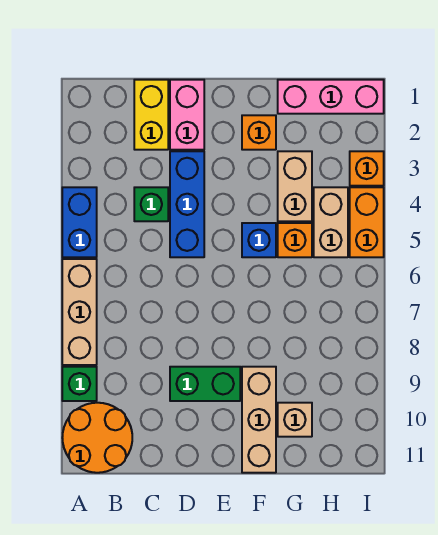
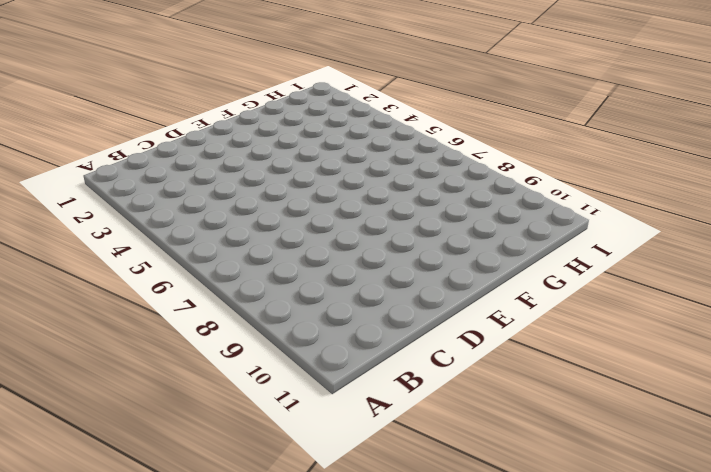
none -> blue 1x2 brick [62,187,97,257]
none -> tan 1x3 brick [62,259,97,365]
none -> green 1x1 brick [62,367,97,401]

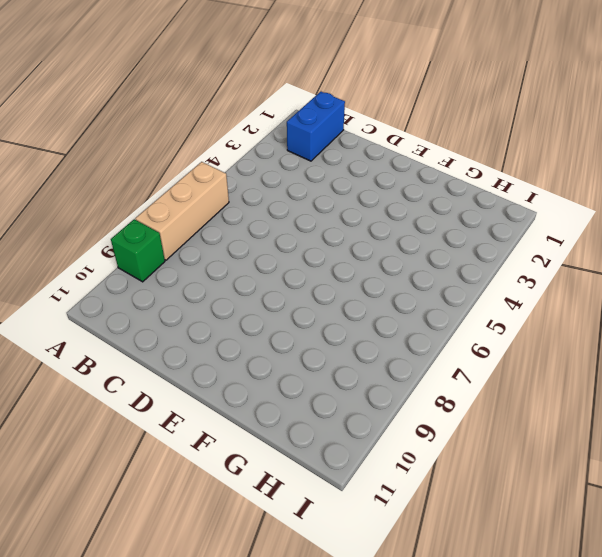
blue 1x2 brick [287,92,345,161] -> blue 1x2 brick moved to [62,187,97,257]
none -> orange 2x2 round brick [62,403,132,473]
none -> yellow 1x2 brick [134,80,168,150]
none -> green 1x1 brick [134,187,168,221]

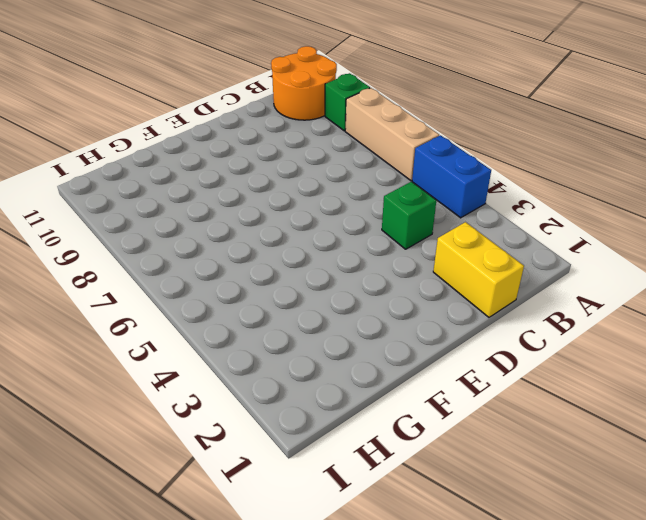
none -> pink 1x2 brick [170,80,204,150]
none -> blue 1x3 brick [170,151,204,257]
none -> green 1x2 brick [170,367,240,401]

